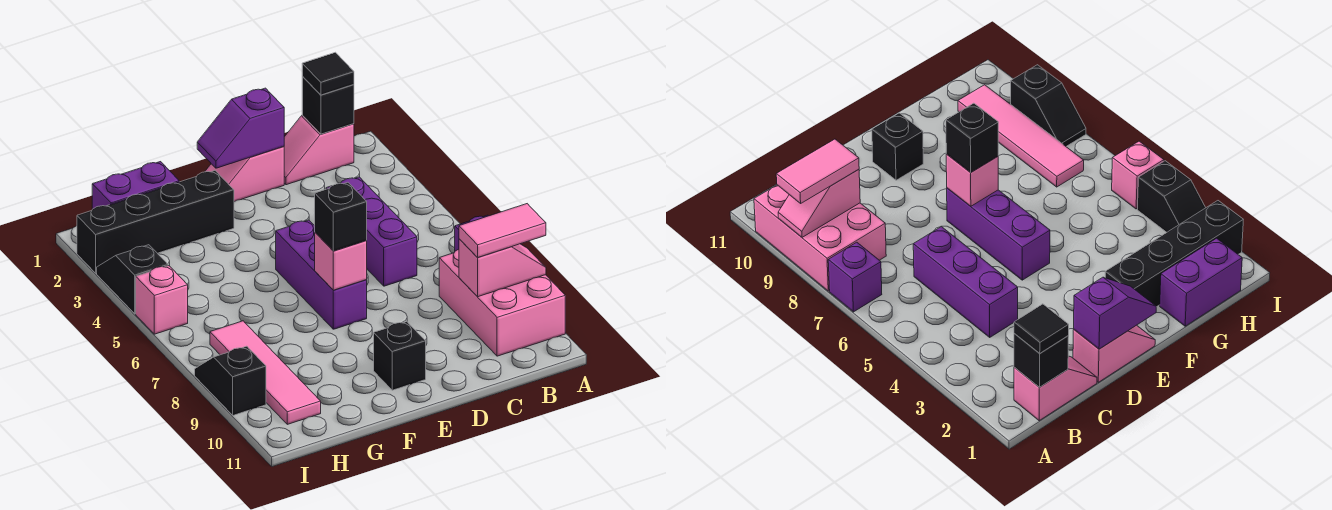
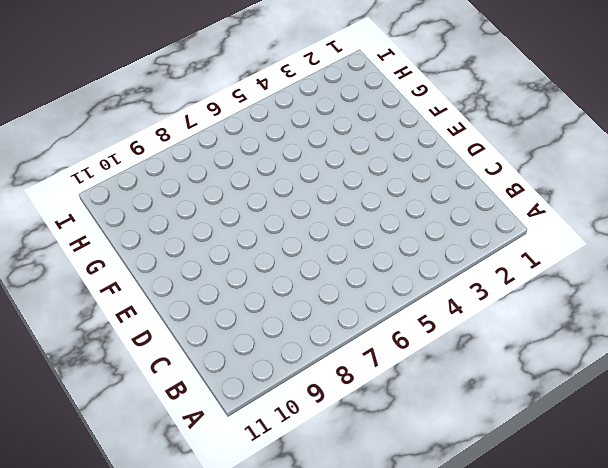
none -> purple 1x1 brick [828,242,882,312]
none -> pink 2x3 brick [439,249,565,356]
none -> pink 1x2 slope [284,115,354,185]

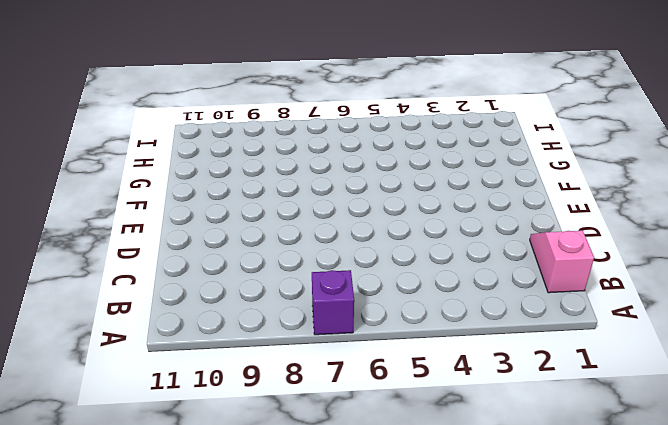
none -> pink 2x3 brick [439,249,565,356]
none -> purple 1x3 brick [326,177,417,286]
none -> pink 1x2 slope [205,146,284,202]

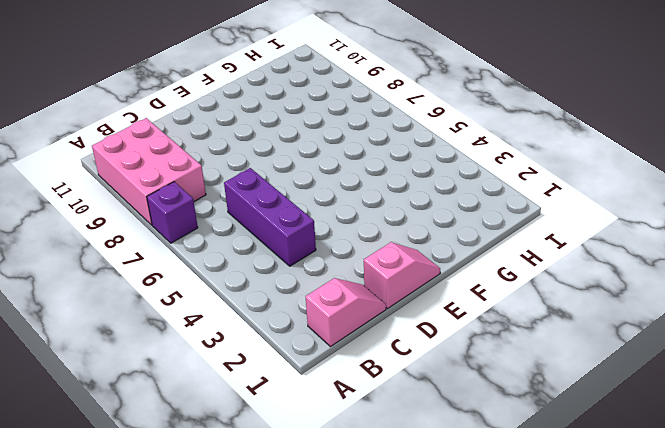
none -> purple 1x3 brick [276,220,367,329]
none -> black 1x1 brick [374,322,426,390]
none -> black 1x4 brick [77,171,234,273]

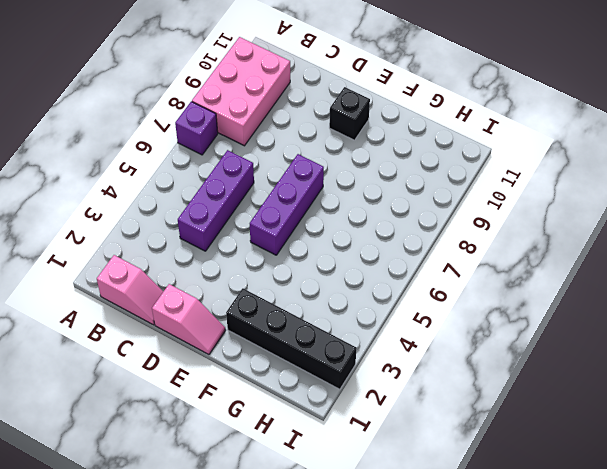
none -> purple 1x2 brick [92,162,179,209]
none -> pink 1x4 tile [210,321,321,424]
none -> black 1x2 slope [97,245,168,314]

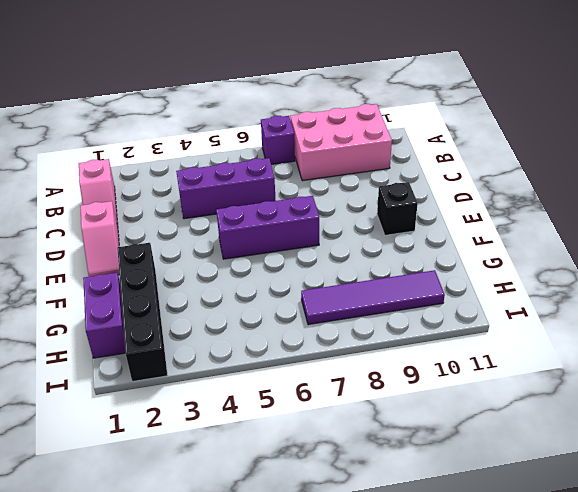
purple 1x4 tile [301,270,445,325] -> pink 1x4 tile [210,321,321,424]
none -> black 1x2 slope [97,245,168,314]
none -> pink 1x1 brick [136,266,188,334]
none -> black 1x2 slope [195,346,266,415]

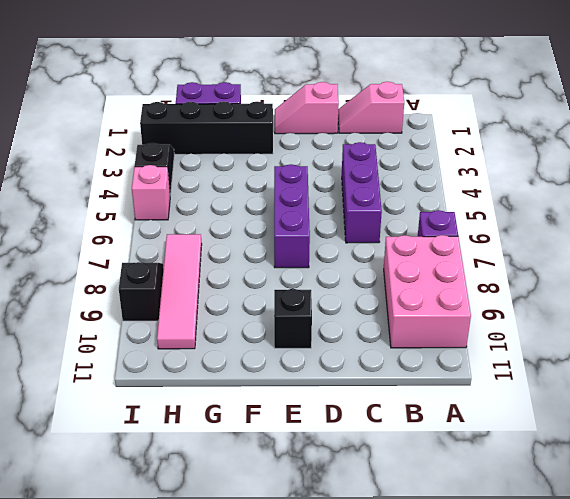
none -> pink 1x2 slope [459,239,546,297]
none -> black 1x1 brick [302,76,354,134]
none -> purple 1x2 slope [197,88,284,168]

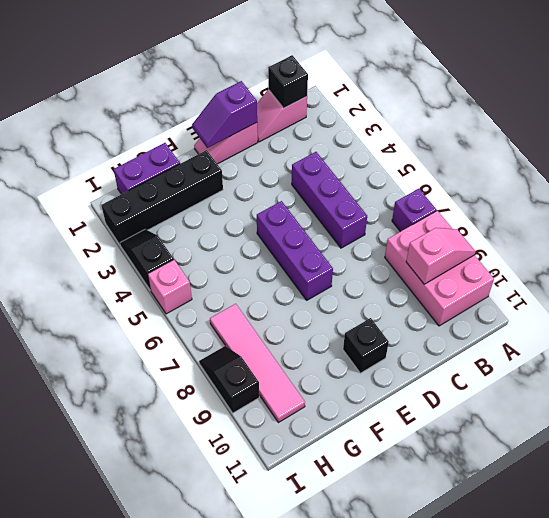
none -> pink 1x1 brick [315,233,367,290]
none -> pink 1x2 tile [459,204,546,258]
none -> black 1x1 tile [302,52,354,95]

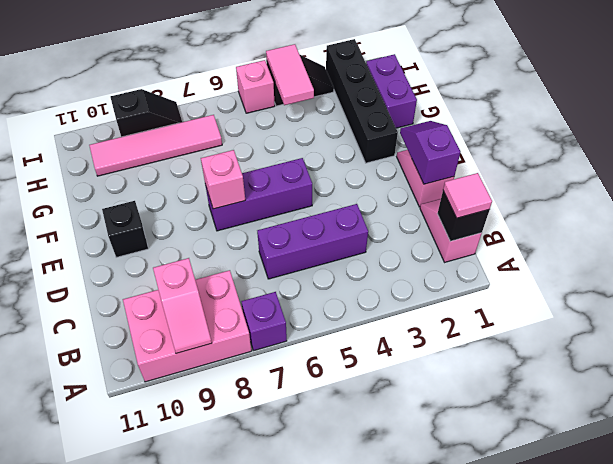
pink 1x1 tile [443,173,492,218] -> black 1x1 tile [302,52,354,95]
pink 1x2 tile [266,44,314,105] -> pink 1x2 tile moved to [459,204,546,258]
none -> black 1x1 brick [315,182,367,251]

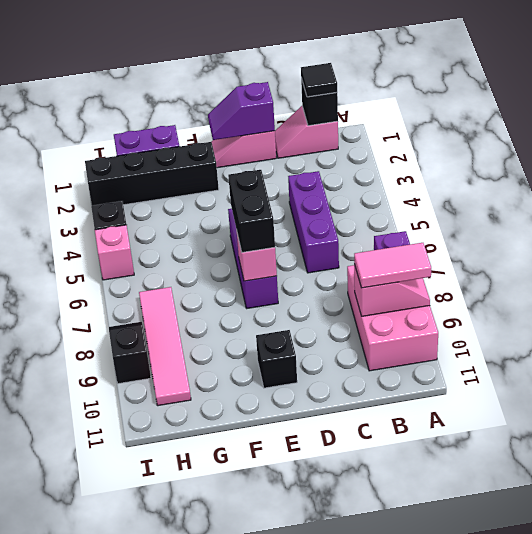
black 1x2 brick [228,170,275,252] -> black 1x1 brick [315,182,367,251]

